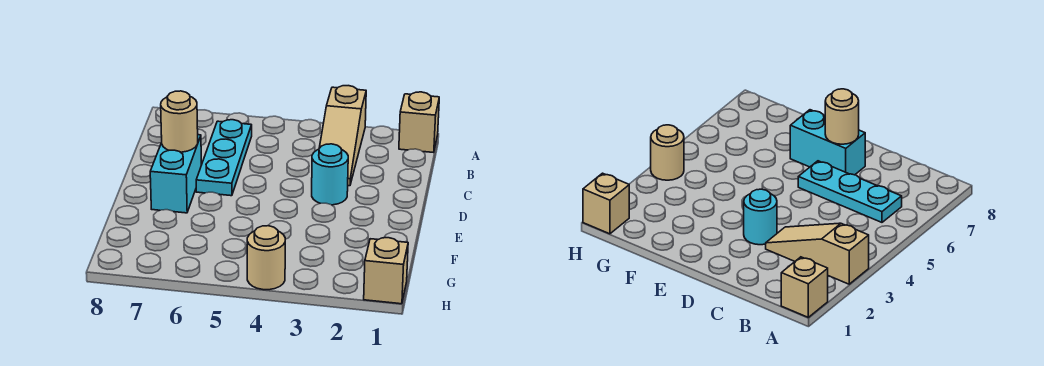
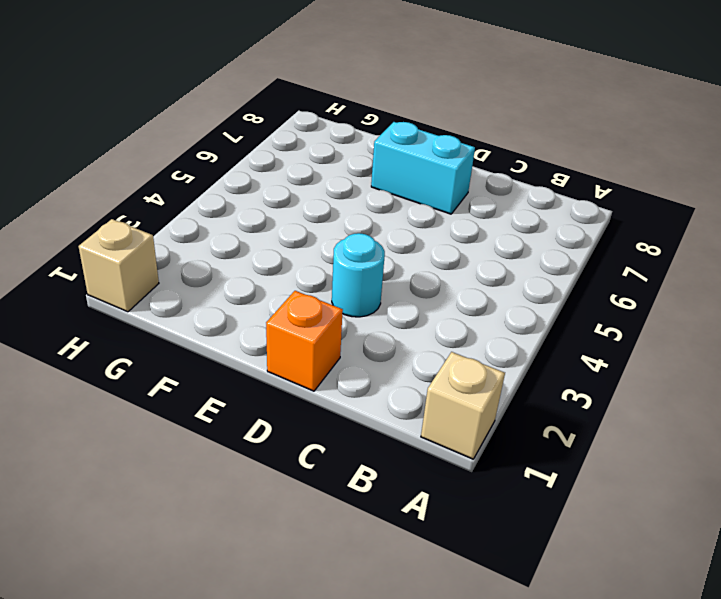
orange 1x1 brick [266,291,343,391] -> none
none -> tan 1x3 slope [319,86,366,186]
none -> cyan 1x3 plate [196,120,252,196]

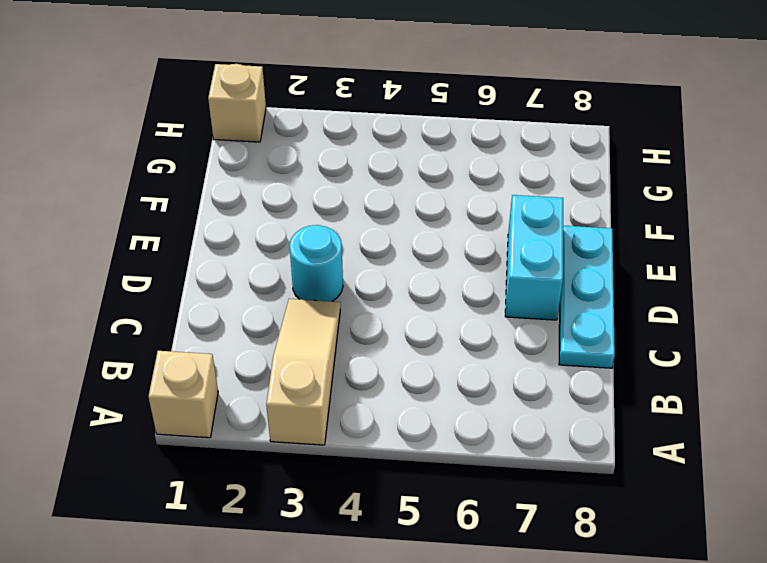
cyan 1x3 plate [559,226,615,368] -> cyan 1x3 plate moved to [196,120,252,196]
none -> tan 1x1 round brick [247,226,285,290]
none -> tan 1x1 round brick [161,91,198,152]

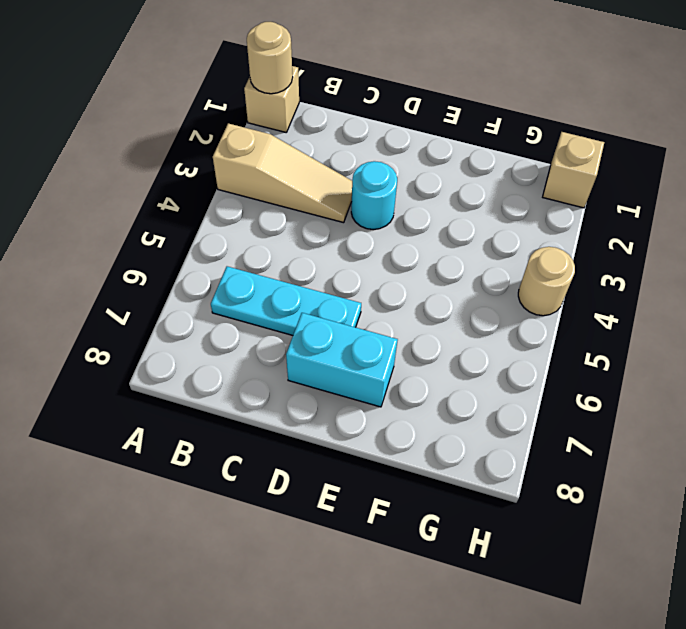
tan 1x1 round brick [247,22,293,94] -> tan 1x1 round brick moved to [161,91,198,152]

